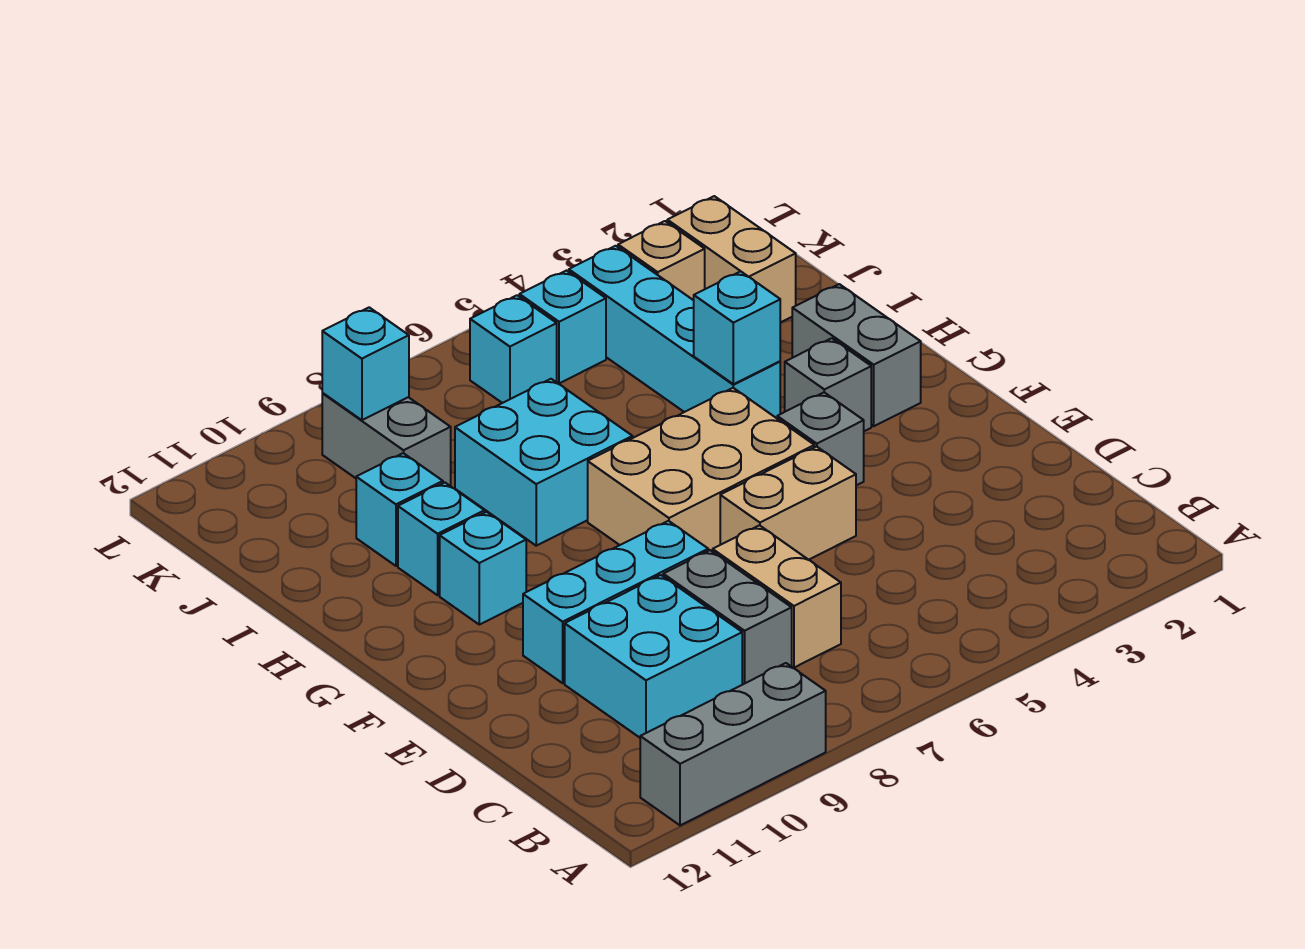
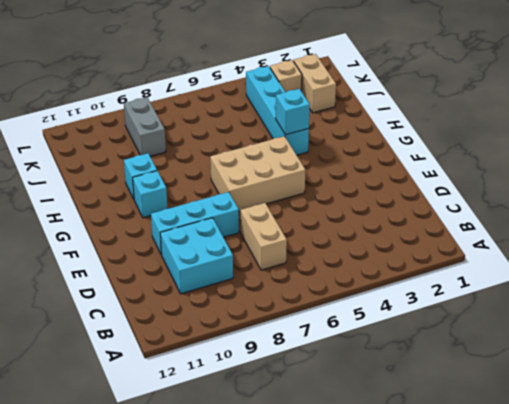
none -> grey 1x3 brick [640,663,826,825]
none -> grey 1x2 brick [663,550,792,685]
none -> tan 1x2 brick [720,447,856,560]

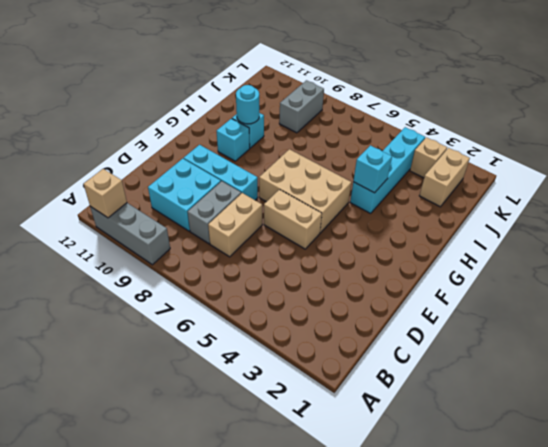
tan 1x1 brick [84,169,127,218] -> none
cyan 1x1 round brick [236,85,259,124] -> none
none -> grey 1x1 brick [777,393,864,485]
none -> grey 1x2 brick [792,284,921,426]
none -> grey 1x1 brick [785,338,871,431]

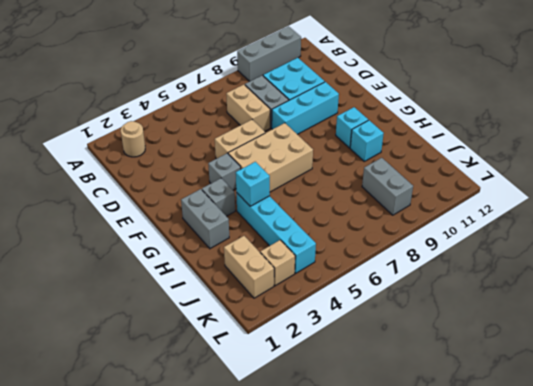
tan 1x1 round brick [121,121,145,157] -> none
none -> cyan 2x2 brick [455,379,633,546]
none -> cyan 1x1 brick [356,453,443,566]
none -> cyan 1x1 brick [519,271,606,383]

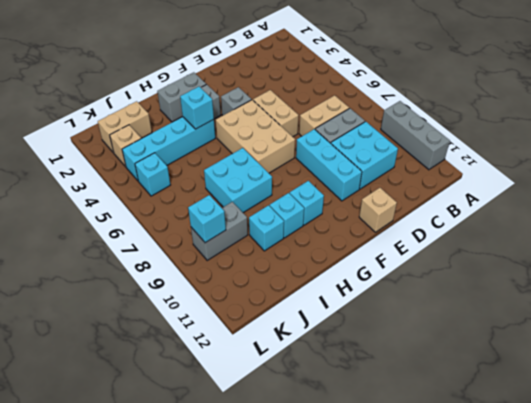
tan 1x1 brick [359,188,397,232] -> none
none -> cyan 1x1 brick [470,295,557,403]

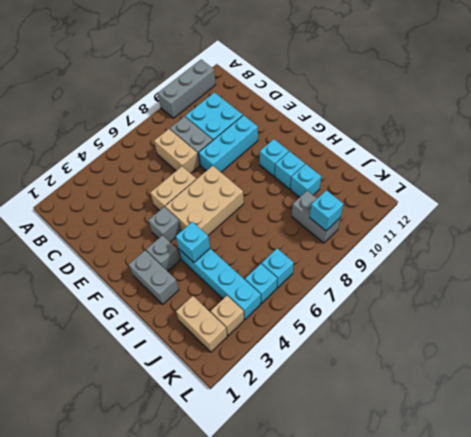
none -> cyan 2x2 brick [455,379,633,546]

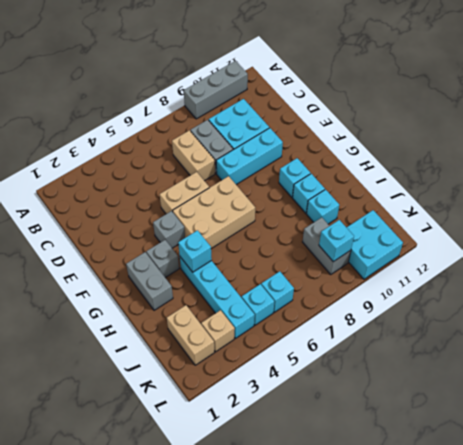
cyan 2x2 brick [346,210,403,279] -> cyan 2x2 brick moved to [455,379,633,546]

